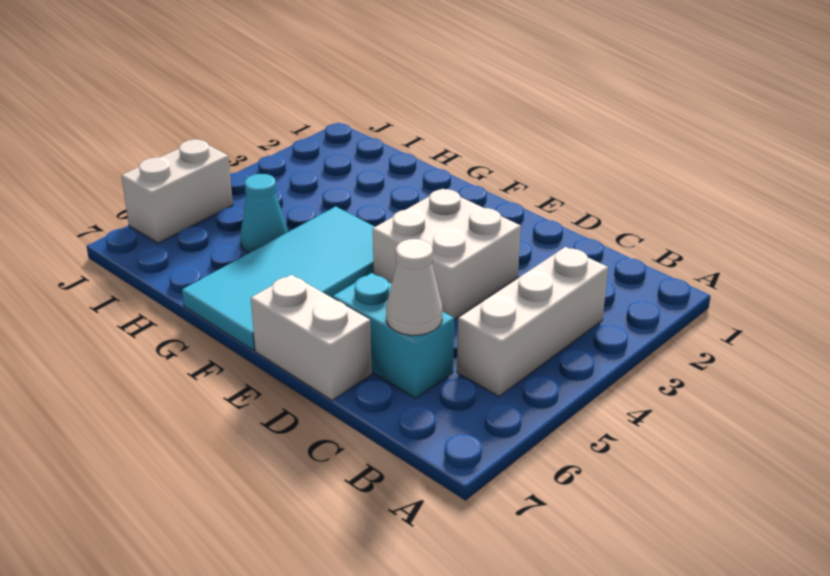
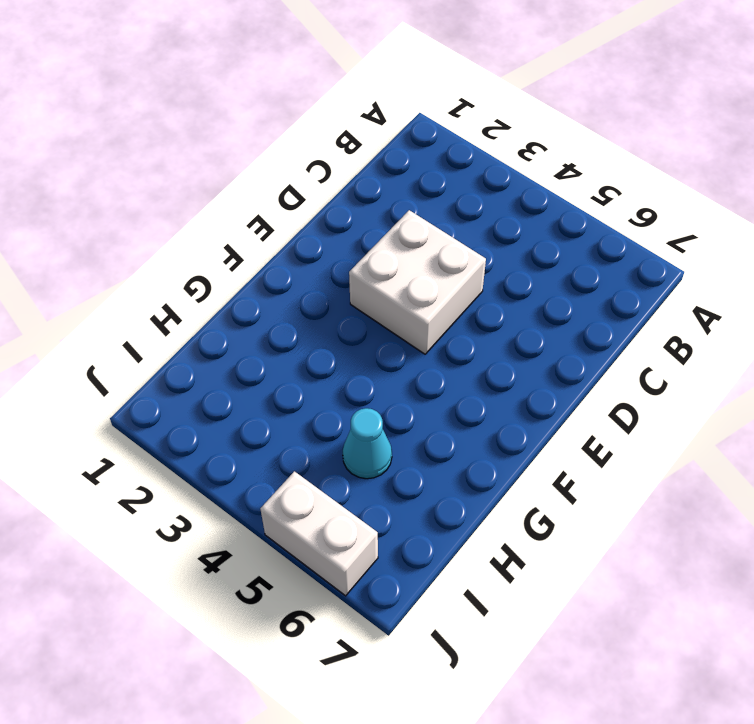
none -> white 1x3 brick [457,247,608,397]
none -> cyan 1x2 brick [333,273,454,398]

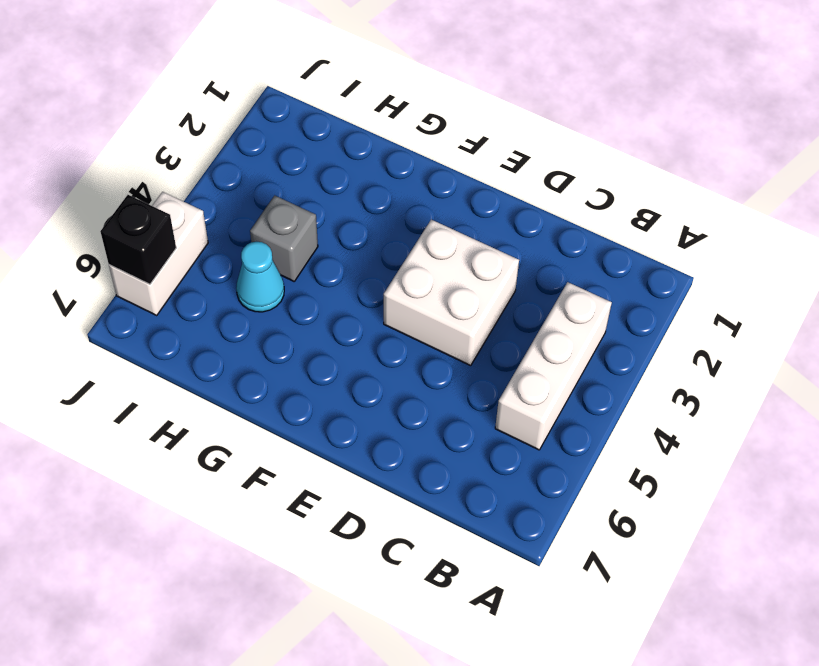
grey 1x1 brick [250,196,318,281] -> none
black 1x1 brick [100,195,176,284] -> none
none -> cyan 1x2 brick [333,273,454,398]
none -> white 1x2 brick [251,275,372,400]

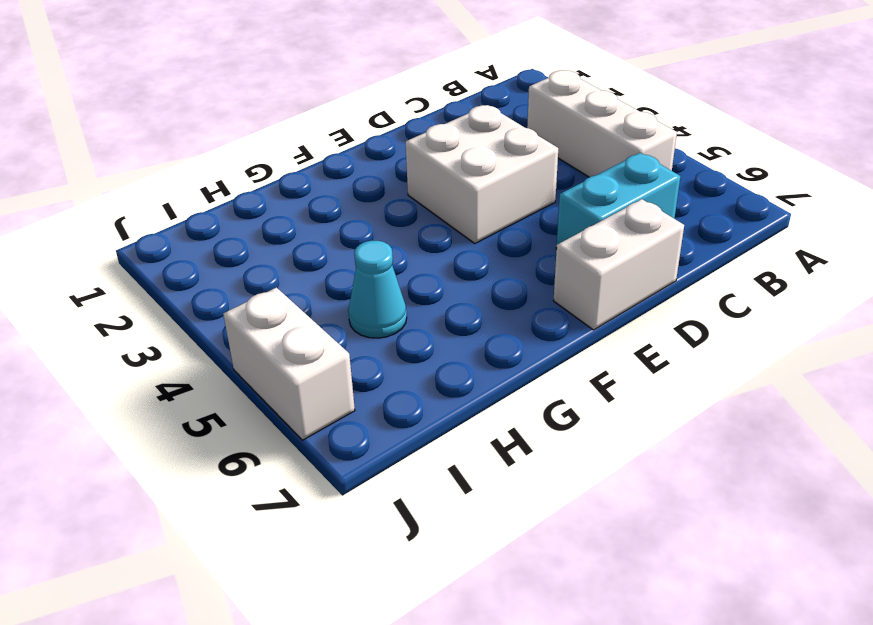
none -> cyan 2x4 tile [182,206,375,351]
none -> white 1x1 cone [386,239,443,335]

